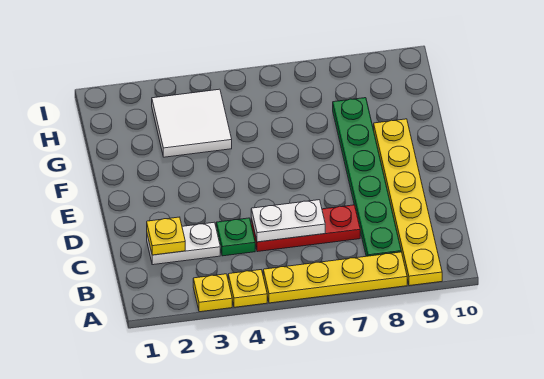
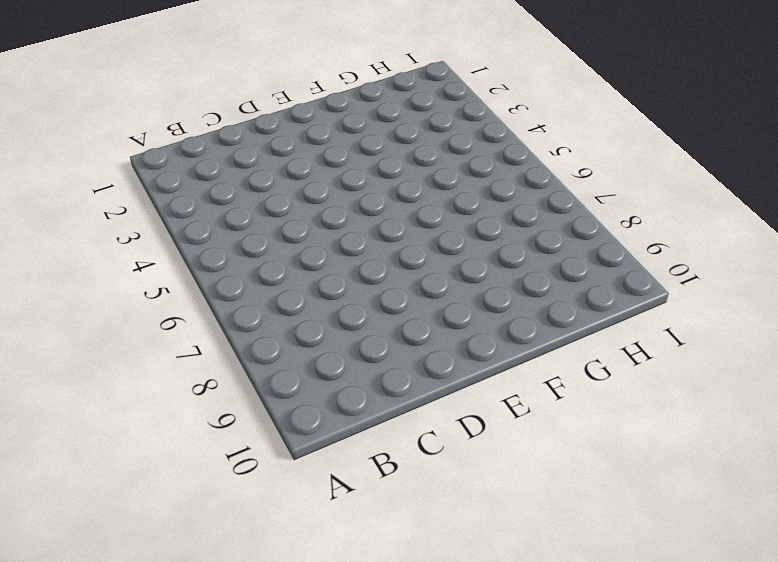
none -> yellow 1x1 plate [193,274,232,312]
none -> yellow 1x1 plate [228,270,267,307]

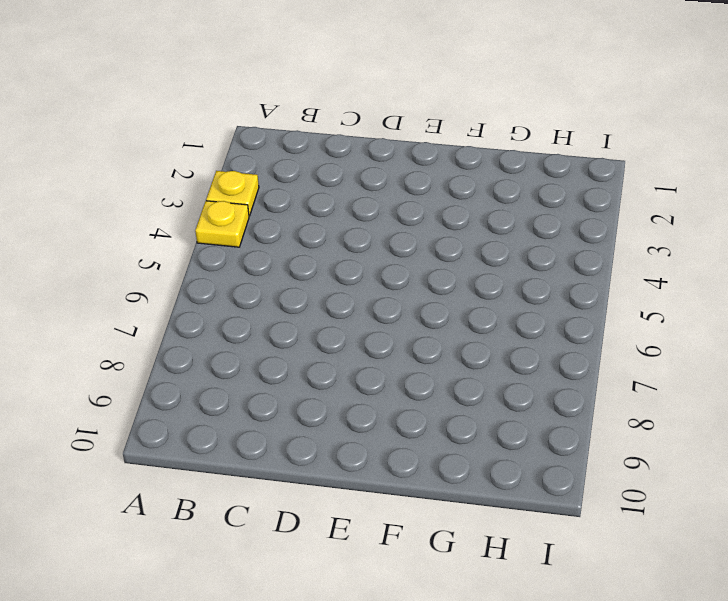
none -> yellow 1x4 plate [263,252,407,303]
none -> yellow 1x6 plate [374,119,442,286]

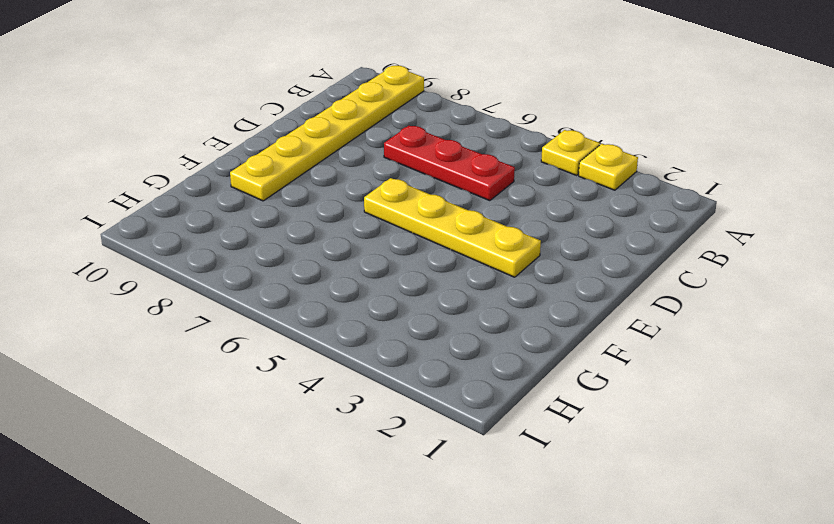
yellow 1x4 plate [364,178,541,277] -> yellow 1x4 plate moved to [263,252,407,303]
none -> green 1x6 plate [333,98,401,256]
none -> white 1x2 plate [147,222,220,265]

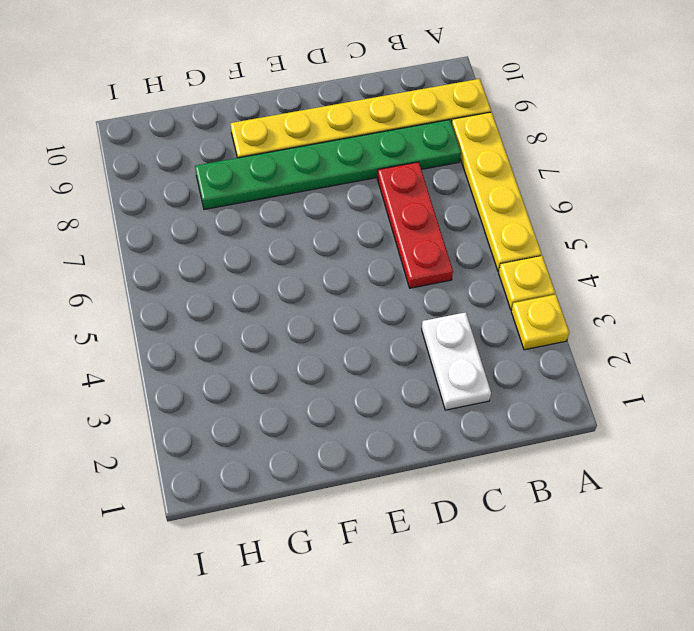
none -> green 1x1 plate [216,218,255,256]
none -> white 2x2 tile [152,89,232,157]

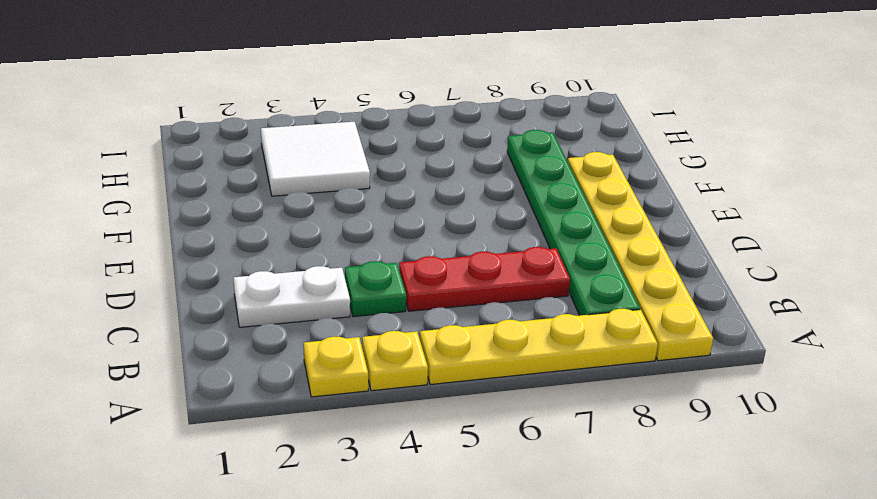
none -> yellow 1x1 plate [147,217,185,255]
none -> white 1x2 plate [251,200,325,242]

